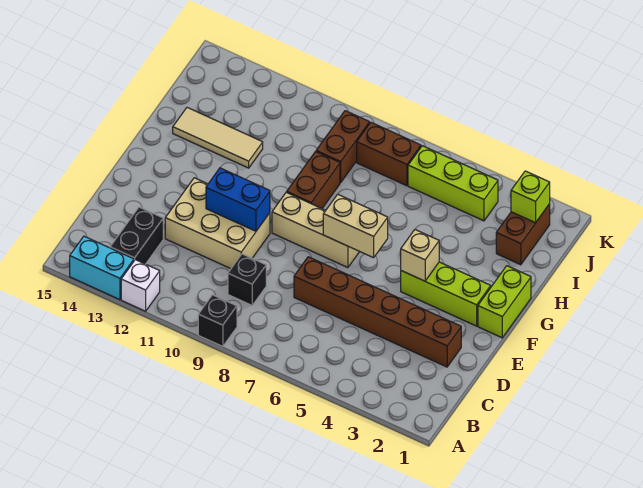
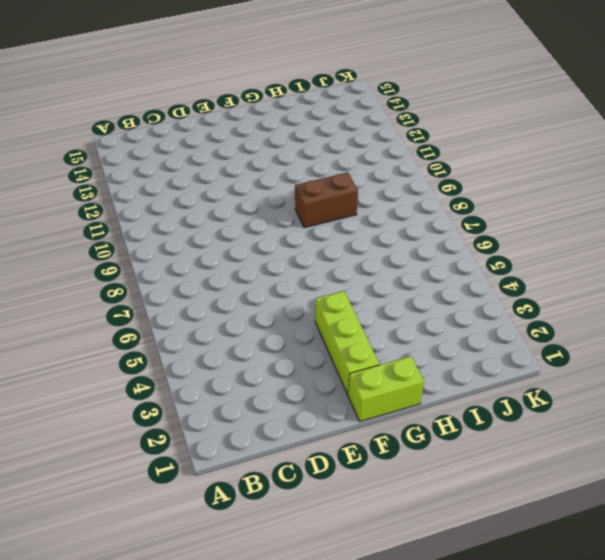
none -> black 1x1 brick [198,295,237,346]
none -> white 1x1 brick [121,260,160,311]
none -> cyan 1x2 brick [70,236,134,300]

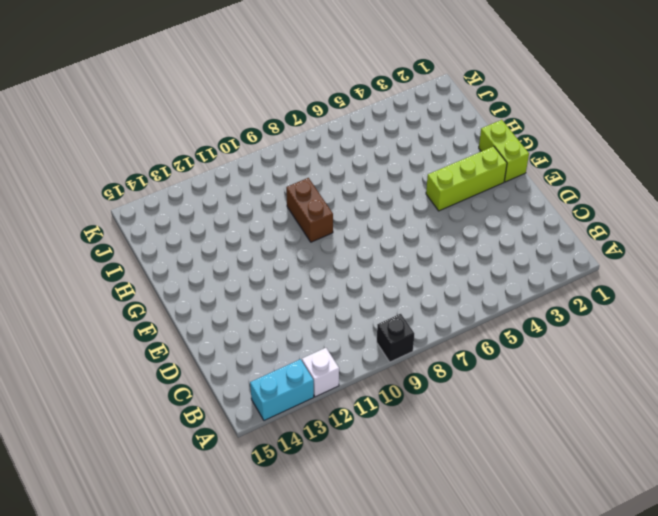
none -> black 1x2 brick [110,207,163,264]
none -> black 1x1 brick [228,254,266,305]
none -> brown 1x6 brick [294,257,461,367]

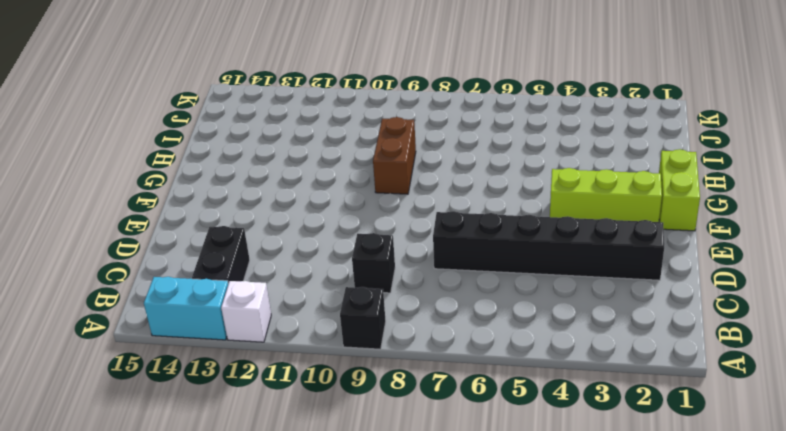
black 1x6 brick [433,211,664,280] -> brown 1x6 brick [294,257,461,367]
none -> tan 2x3 brick [165,178,270,269]
none -> tan 1x3 brick [272,192,359,268]
none -> tan 1x3 tile [173,108,263,168]

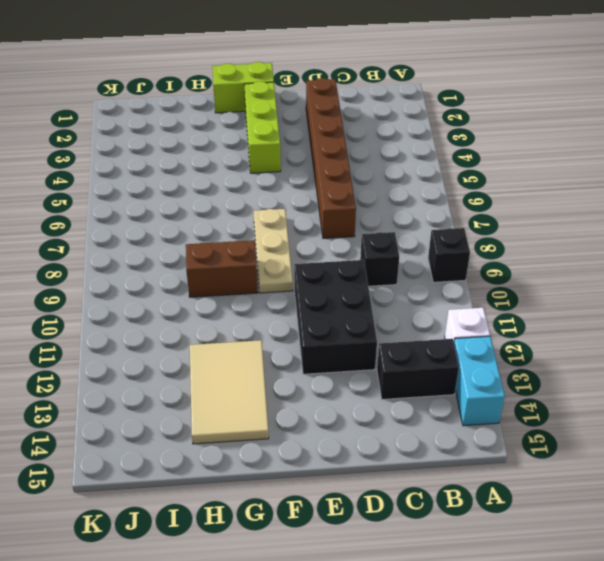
black 2x3 brick [294,260,377,374] -> tan 2x3 brick [165,178,270,269]
tan 1x3 plate [254,209,293,293] -> tan 1x3 brick [272,192,359,268]
tan 2x3 tile [190,340,269,444] -> tan 1x3 tile [173,108,263,168]
none -> brown 1x2 brick [496,204,550,265]
none -> brown 1x2 brick [316,111,369,183]
none -> lime 1x3 brick [408,146,498,221]

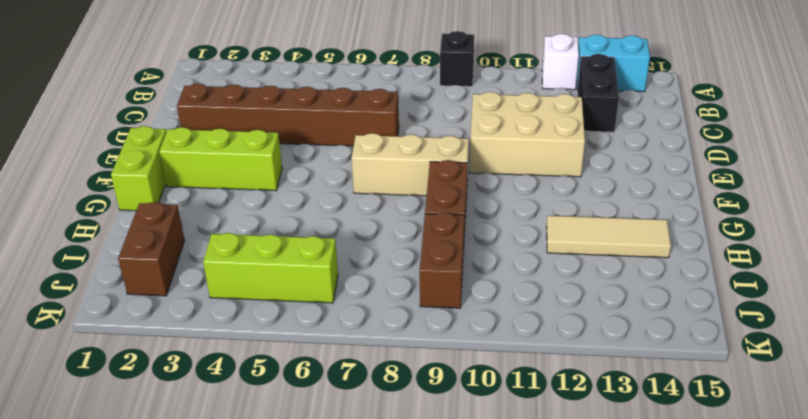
none -> black 1x1 brick [228,254,266,305]
none -> brown 1x2 brick [357,123,421,186]
none -> blue 1x2 brick [206,168,270,231]

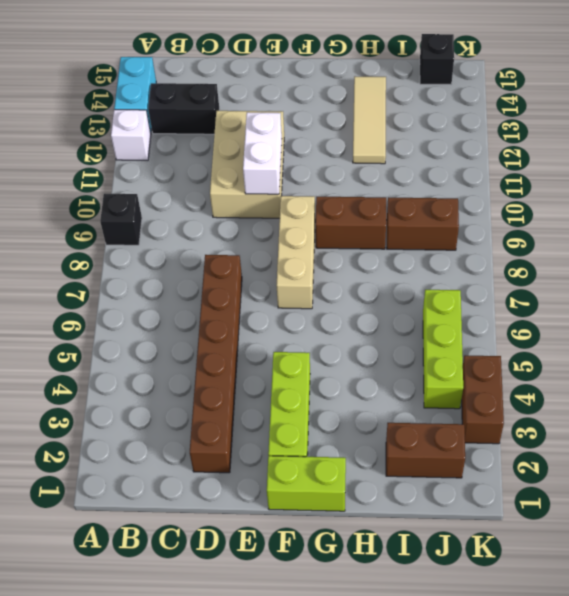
white 1x2 brick [243,112,282,194] -> blue 1x2 brick [206,168,270,231]
black 1x1 brick [420,34,454,85] -> black 1x1 brick moved to [228,254,266,305]
brown 1x2 brick [462,355,504,444] -> brown 1x2 brick moved to [357,123,421,186]
none -> tan 1x1 brick [401,230,439,281]
none -> tan 1x2 brick [323,194,388,258]
none -> lime 1x1 brick [511,171,550,223]

